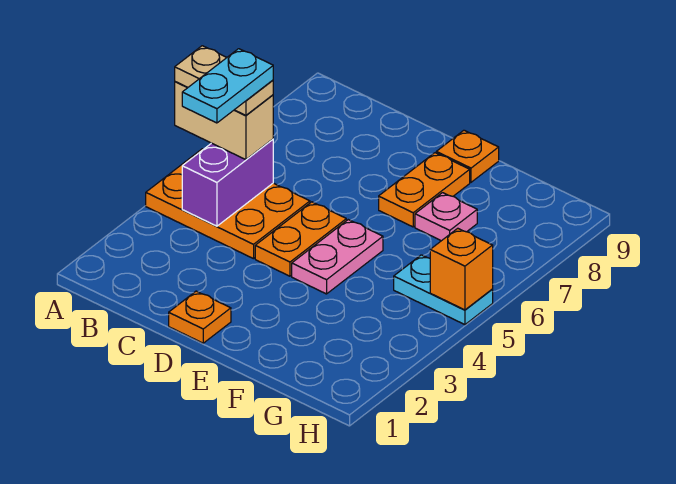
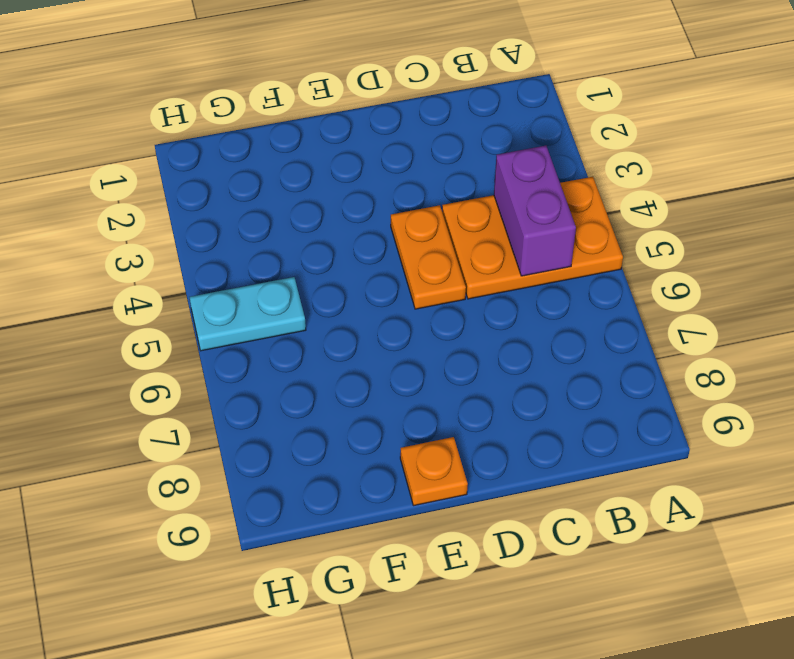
none -> orange 1x1 plate [169,291,231,343]
none -> pink 1x2 plate [292,220,383,294]
none -> orange 1x2 plate [379,153,470,227]

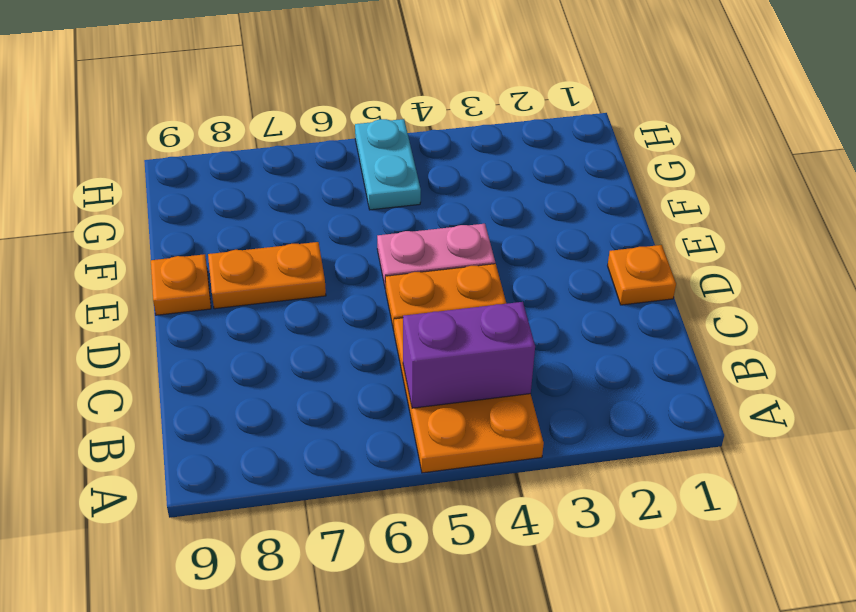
none -> pink 1x1 plate [415,193,477,241]
none -> orange 1x1 brick [430,228,493,310]
none -> tan 1x2 brick [175,82,273,160]

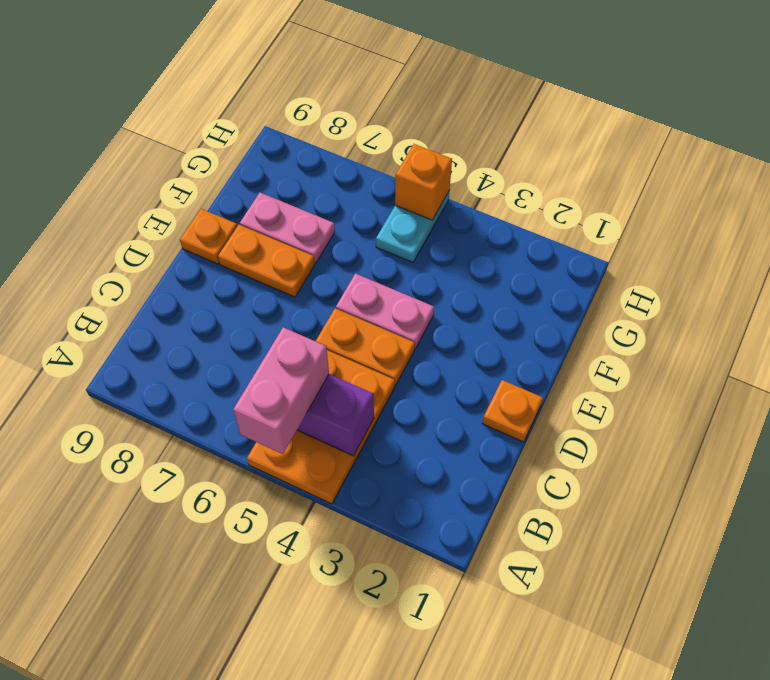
pink 1x2 brick [233,327,329,454] -> tan 1x2 brick [175,82,273,160]
pink 1x2 plate [240,193,335,263] -> pink 1x1 plate [415,193,477,241]
none -> tan 1x2 plate [175,46,273,116]
none -> cyan 1x2 plate [182,49,273,123]

